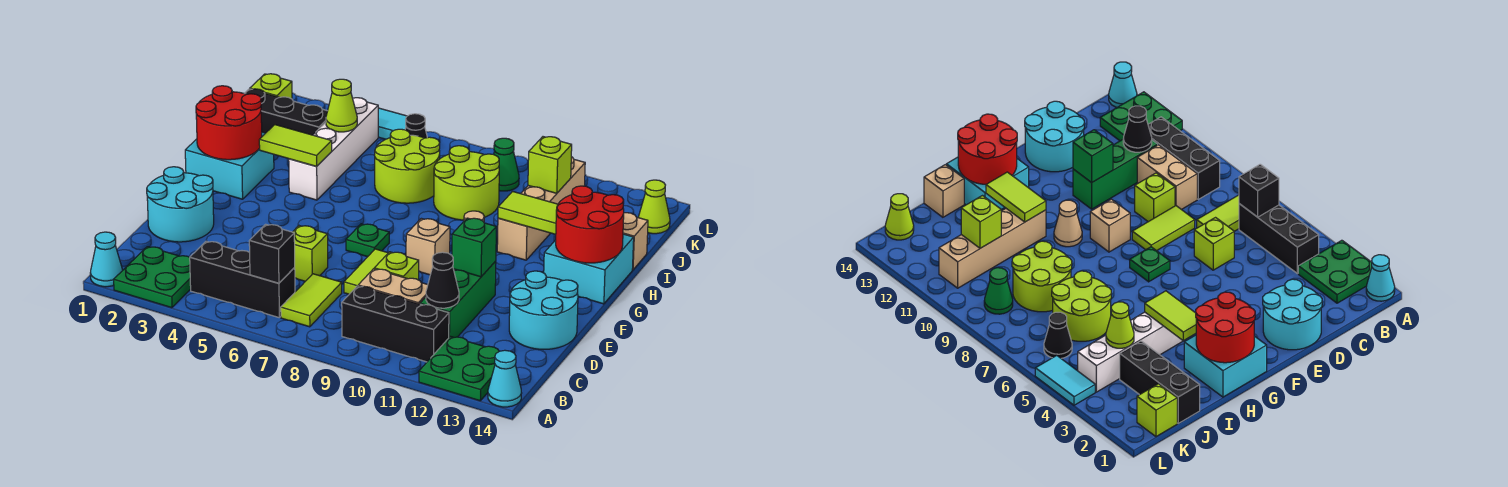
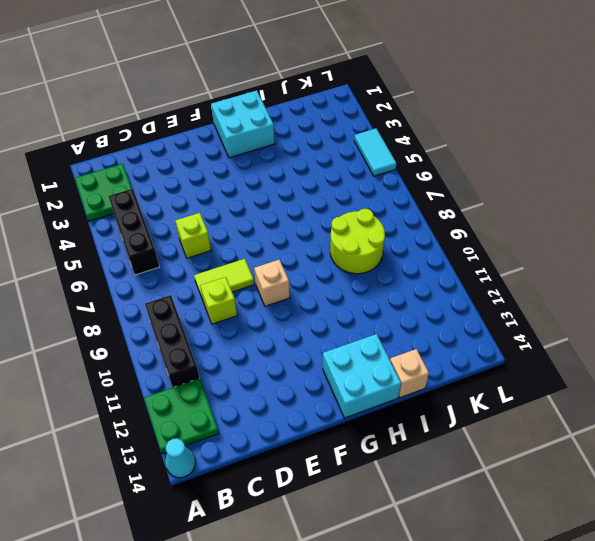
none -> cyan 1x1 cone [90,232,123,287]
none -> lime 1x2 tile [281,274,342,327]
none -> tan 1x2 brick [358,269,428,304]
none -> green 1x3 brick [420,261,496,337]

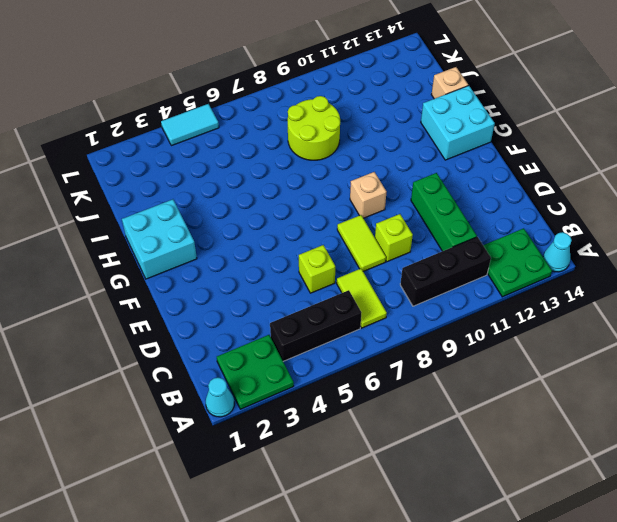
none -> tan 1x2 brick [358,269,428,304]
none -> cyan 2x2 round brick [147,167,214,242]
none -> cyan 2x2 round brick [509,271,578,349]
none -> green 1x1 plate [346,224,389,257]

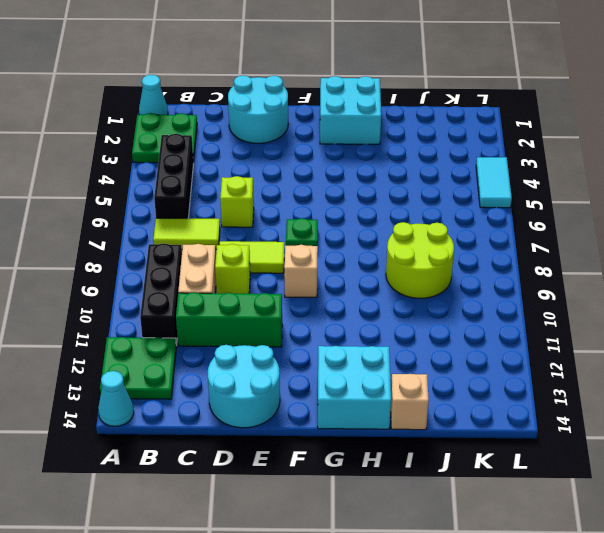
none -> tan 1x1 cone [1054,200,1082,247]
none -> white 1x4 brick [289,98,378,200]
none -> tan 1x4 brick [497,157,585,260]
none -> lime 2x2 round brick [375,129,440,203]

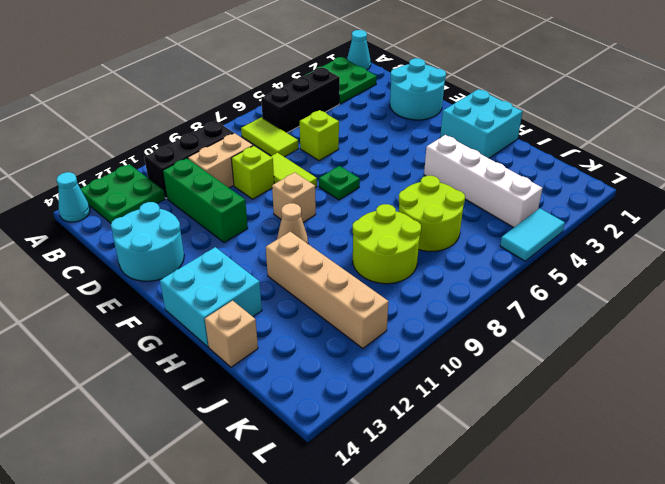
none -> black 1x3 brick [244,89,327,135]
none -> lime 1x1 brick [250,74,292,99]
none -> black 1x1 cone [405,114,427,138]
none -> green 1x1 cone [494,138,519,191]

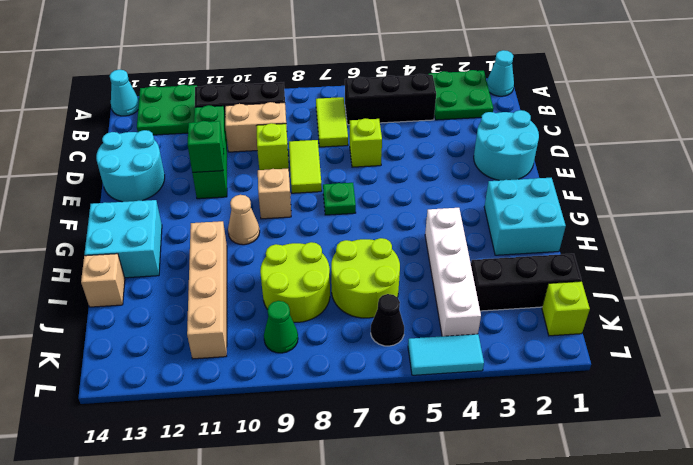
none -> lime 1x1 cone [638,180,670,234]
none -> black 1x1 brick [249,224,295,283]
none -> black 1x1 cone [426,252,459,308]
none -> red 2x2 round brick [196,86,262,160]

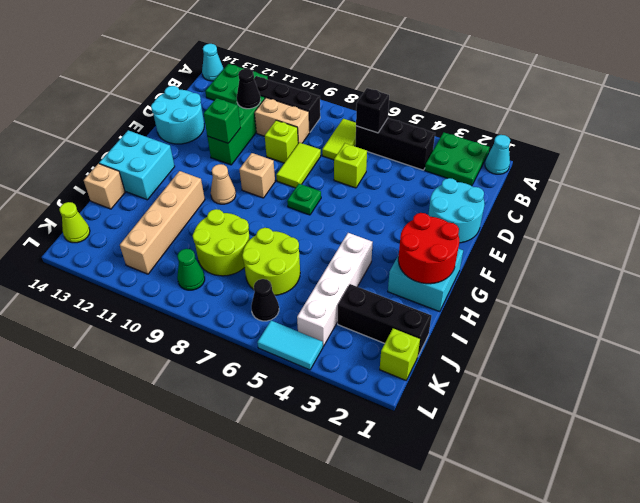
none -> red 2x2 round brick [556,186,624,263]
none -> lime 1x2 tile [259,125,332,166]
none -> lime 1x2 tile [498,191,558,234]
none -> lime 1x1 cone [326,79,357,132]

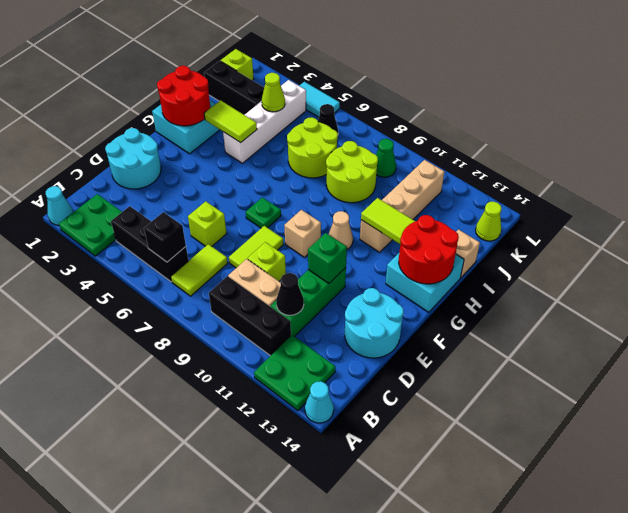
none -> lime 1x1 brick [528,137,572,193]

